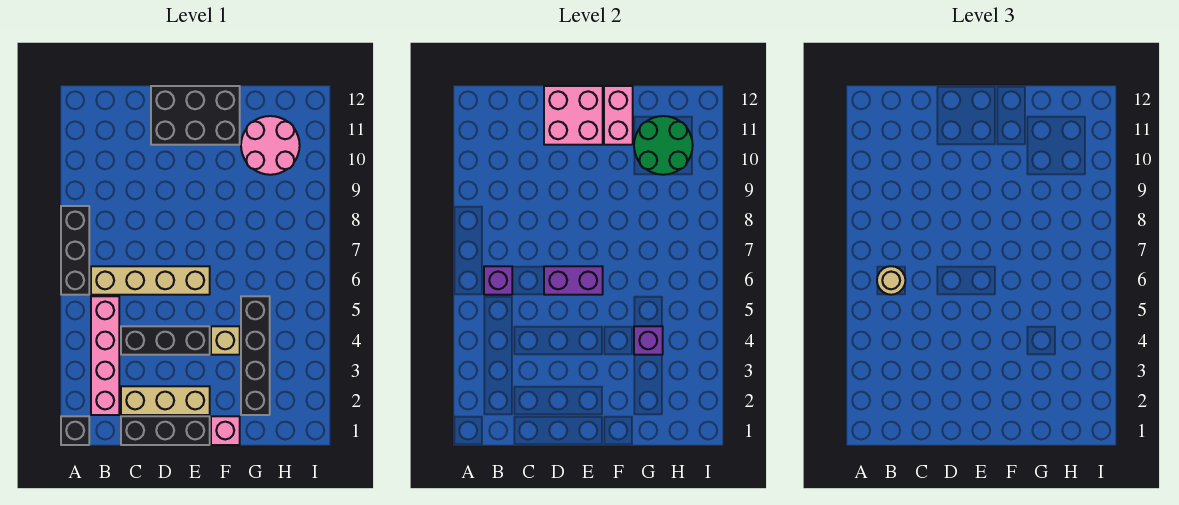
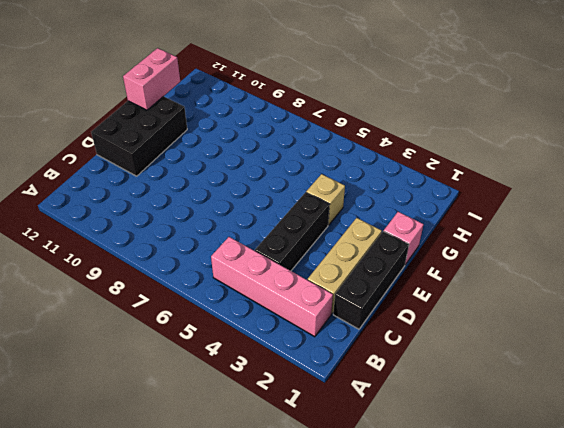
pink 1x2 brick [123,48,180,110] -> pink 1x2 brick turned to [604,86,633,145]
none -> black 1x1 brick [61,416,89,445]
none -> black 1x3 brick [61,206,89,295]
none -> tan 1x4 brick [91,266,210,295]

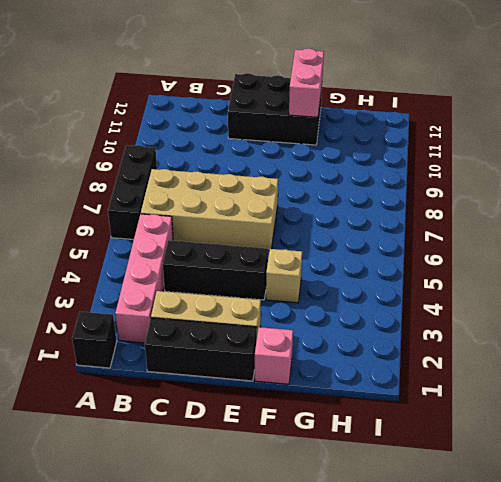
tan 2x4 brick [141,169,278,251] -> tan 1x4 brick [91,266,210,295]
none -> black 1x4 brick [241,296,270,415]
none -> pink 2x2 round brick [241,116,300,175]
none -> purple 1x1 brick [484,266,512,295]

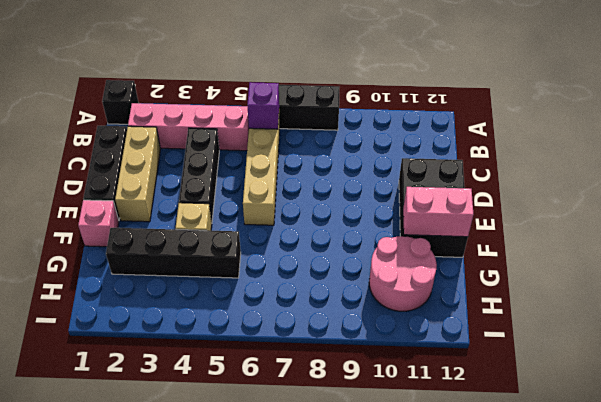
none -> purple 1x2 brick [544,266,603,295]
none -> pink 2x2 brick [544,86,603,145]
none -> purple 1x1 brick [634,326,663,355]

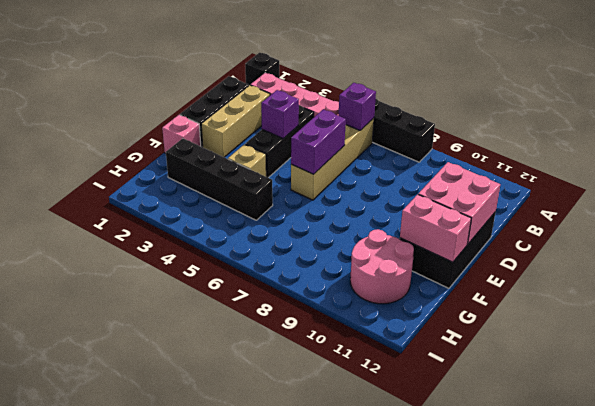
purple 1x1 brick [261,90,299,138] -> purple 1x1 brick moved to [634,326,663,355]
none -> green 2x2 round brick [634,116,693,175]
none -> tan 1x1 round brick [877,266,905,295]

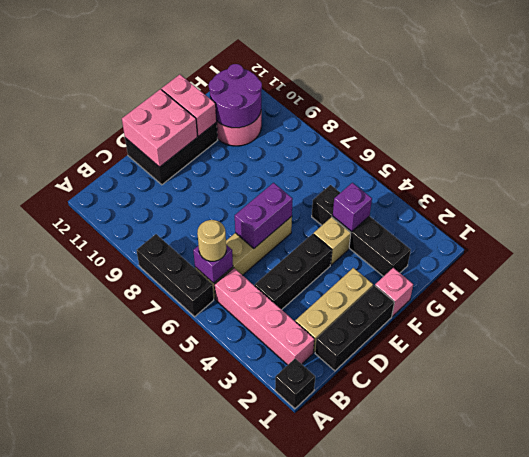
purple 2x2 round brick [209,64,262,128] -> green 2x2 round brick [634,116,693,175]

